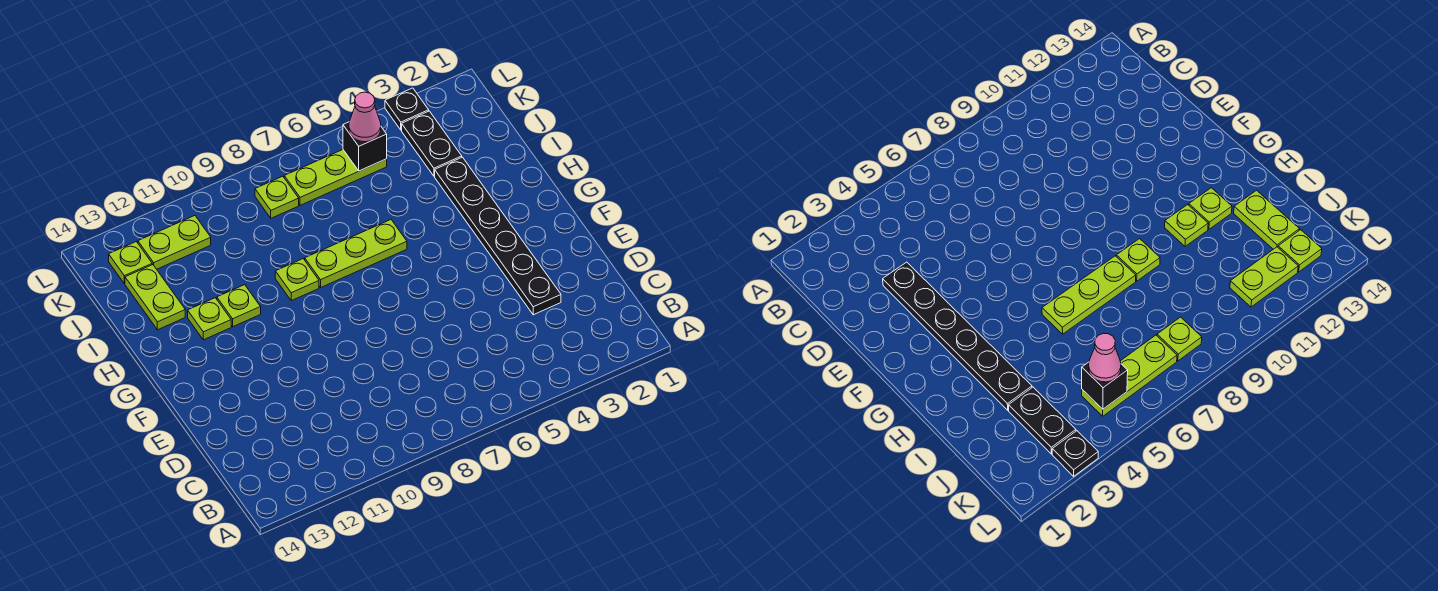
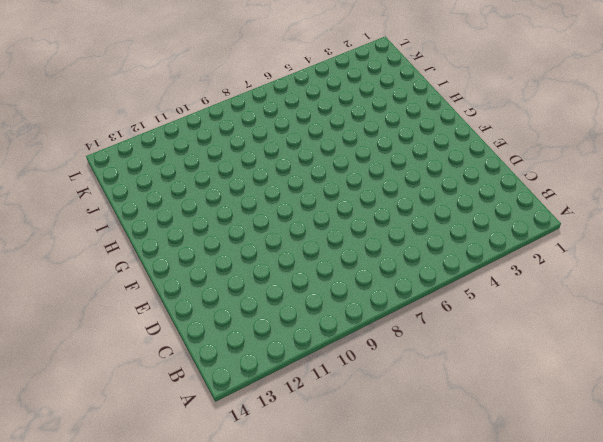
none -> black 1x6 plate [435,157,561,315]
none -> lime 1x3 plate [305,220,407,287]
none -> lime 1x1 plate [275,259,319,301]

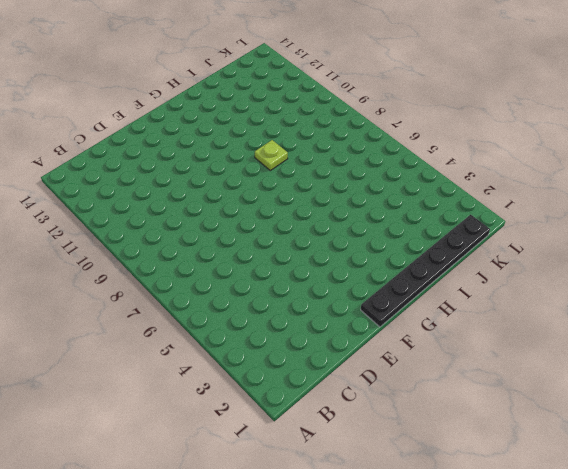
black 1x6 plate [361,215,490,327] -> black 1x6 plate moved to [435,157,561,315]
none -> lime 1x3 plate [305,220,407,287]
none -> lime 1x1 plate [217,285,261,327]
none -> lime 1x1 plate [188,298,231,340]

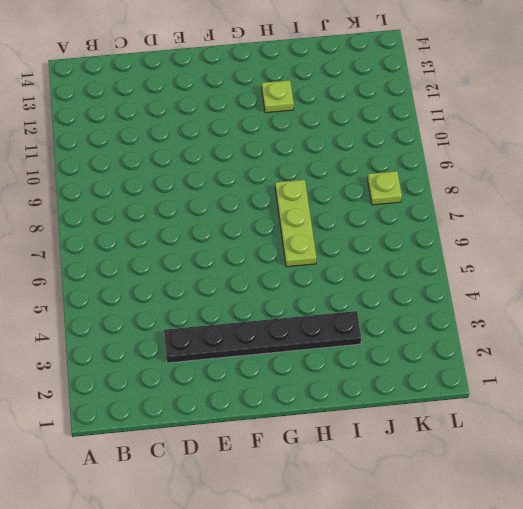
none -> lime 1x1 plate [275,259,319,301]
none -> lime 1x1 plate [217,285,261,327]
none -> lime 1x2 plate [125,265,185,330]

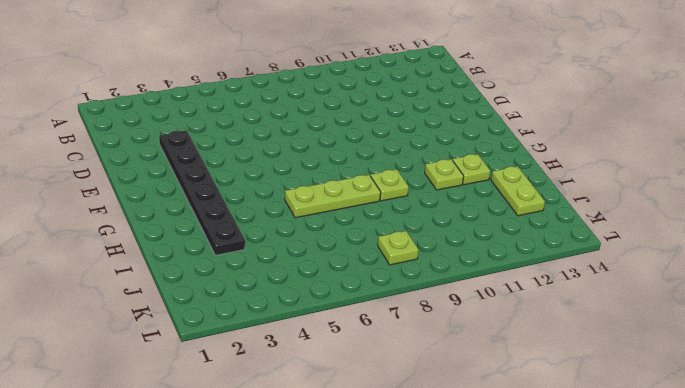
none -> black 1x2 plate [402,111,462,176]
none -> lime 1x3 plate [284,150,387,205]
none -> lime 1x2 plate [138,216,211,269]

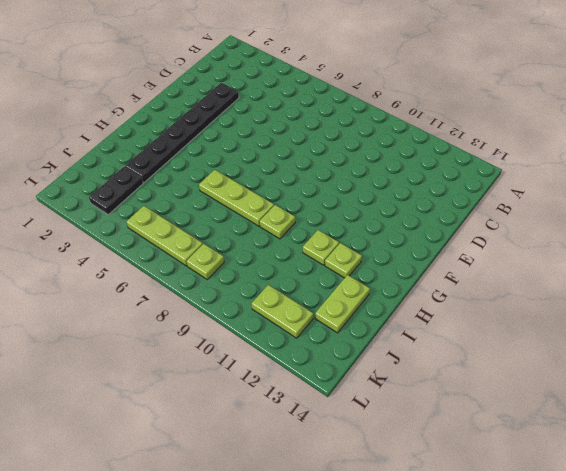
none -> lime 1x1 plate [109,242,152,284]
none -> black 1x1 plate [385,88,429,130]
none -> black 1x1 brick [343,122,387,171]

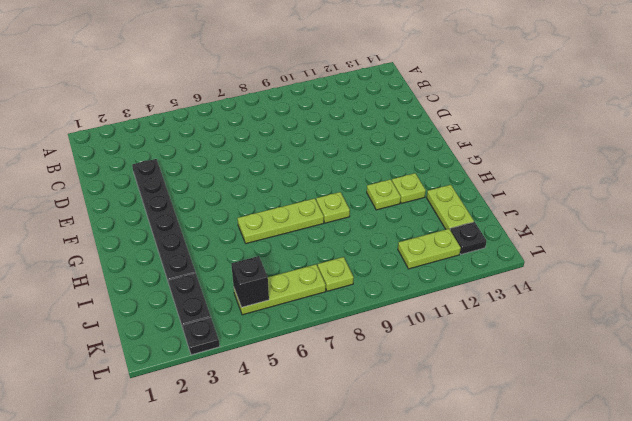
black 1x1 plate [450,222,486,254] -> lime 1x1 plate [109,242,152,284]
none -> pink 1x1 cone [349,92,381,142]

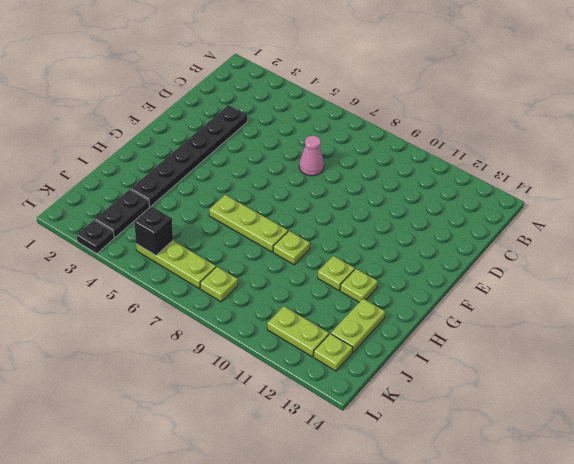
pink 1x1 cone [299,136,324,176] -> pink 1x1 cone moved to [349,92,381,142]

